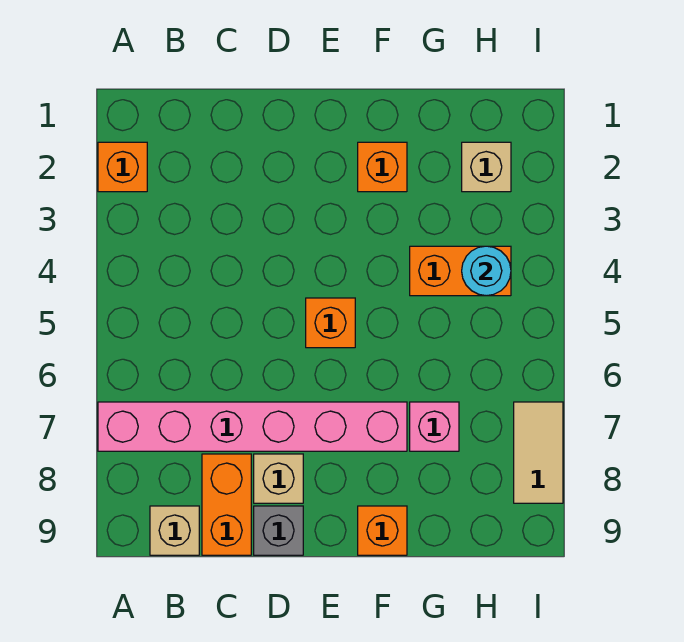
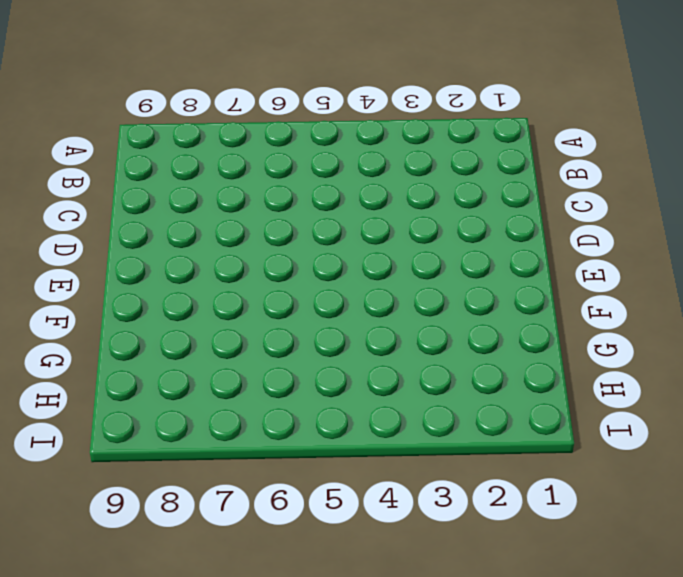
none -> orange 1x1 brick [98,142,147,192]
none -> pink 1x6 brick [98,402,407,451]
none -> tan 1x1 brick [150,506,199,555]

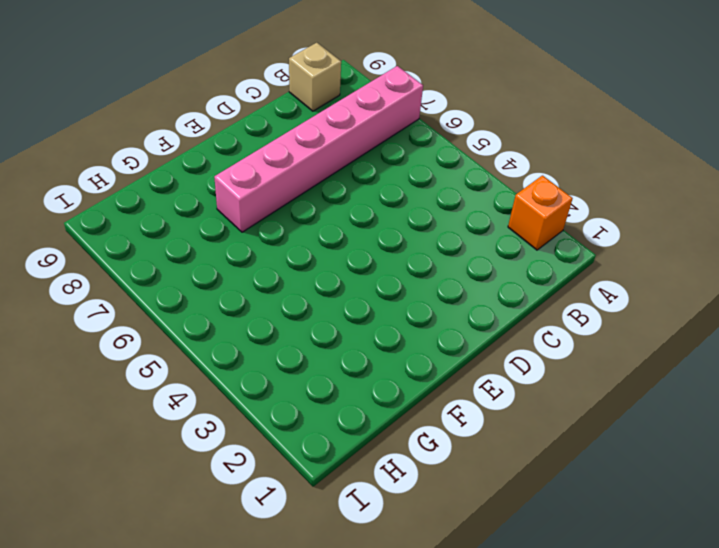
none -> orange 1x2 brick [202,454,251,555]
none -> tan 1x1 brick [254,454,303,503]
none -> grey 1x1 brick [254,506,303,555]

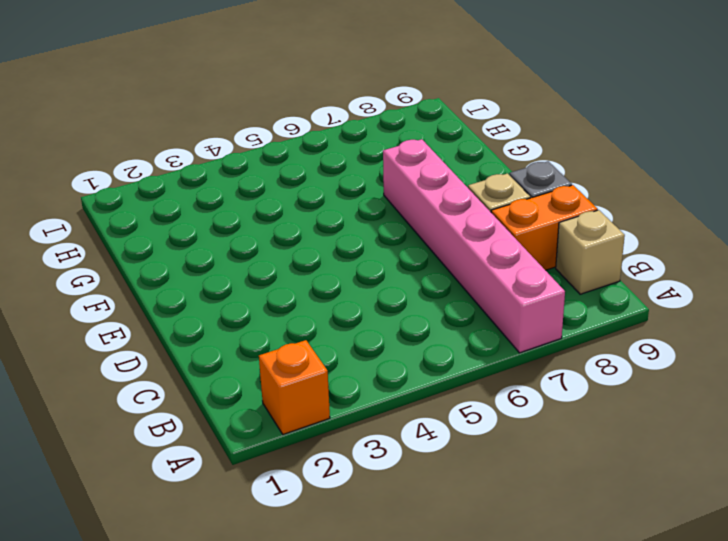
none -> orange 1x1 brick [306,298,355,348]
none -> orange 1x1 brick [358,142,407,192]
none -> orange 1x1 brick [358,506,407,555]

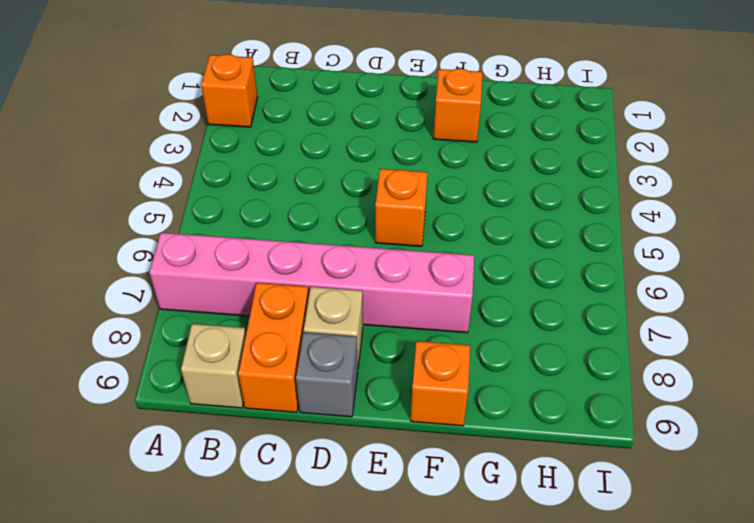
none -> orange 1x2 brick [410,246,511,296]
none -> pink 1x1 brick [410,402,459,451]
none -> tan 1x1 brick [462,142,511,192]

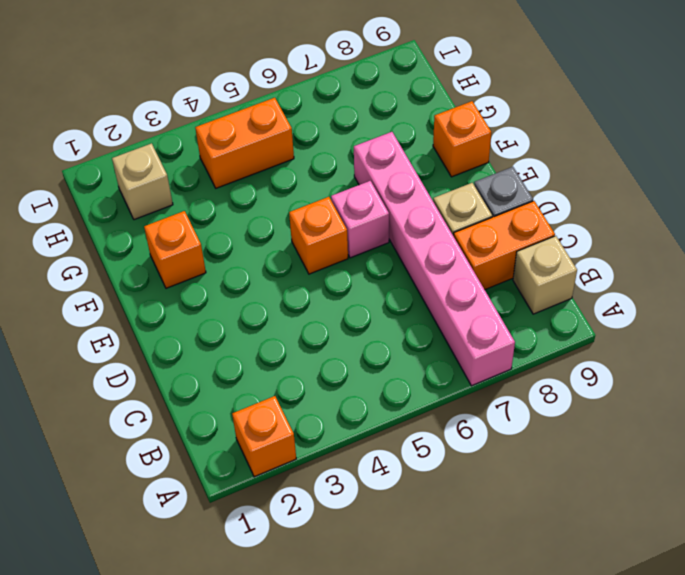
pink 1x1 brick [331,181,389,258] -> pink 1x1 brick moved to [410,402,459,451]
orange 1x2 brick [195,98,294,188] -> orange 1x2 brick turned to [410,246,511,296]
none -> tan 1x2 tile [514,402,563,503]
none -> cyan 1x1 round brick [462,246,511,296]

